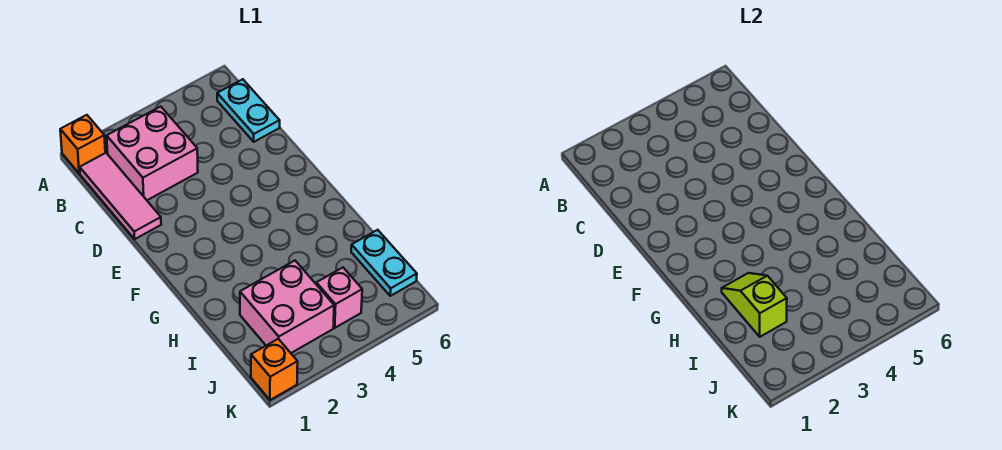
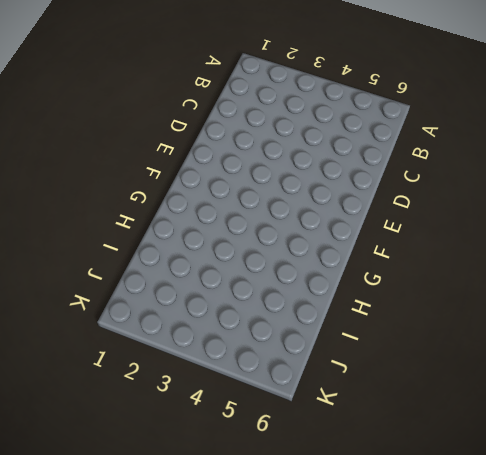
none -> orange 1x1 brick [60,115,105,173]
none -> pink 1x3 tile [80,153,161,239]

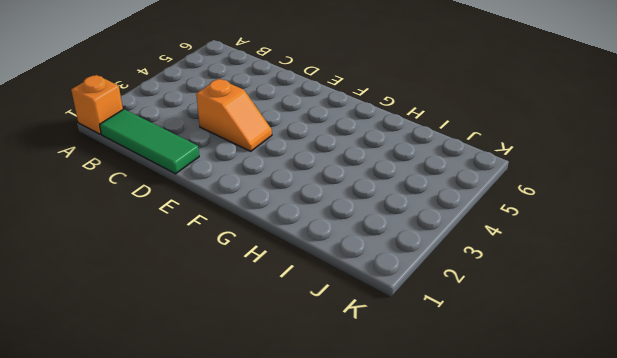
green 1x3 tile [100,109,199,174] -> pink 1x3 tile [80,153,161,239]
orange 1x2 slope [196,79,272,151] -> none
none -> pink 2x2 brick [107,107,198,200]
none -> cyan 1x2 plate [217,79,280,142]

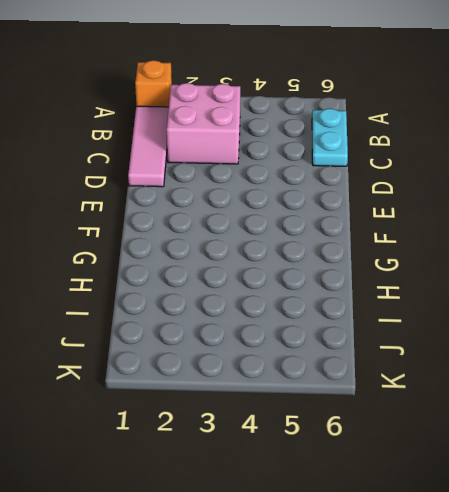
none -> pink 2x2 brick [240,261,334,353]
none -> cyan 1x2 plate [351,230,417,296]

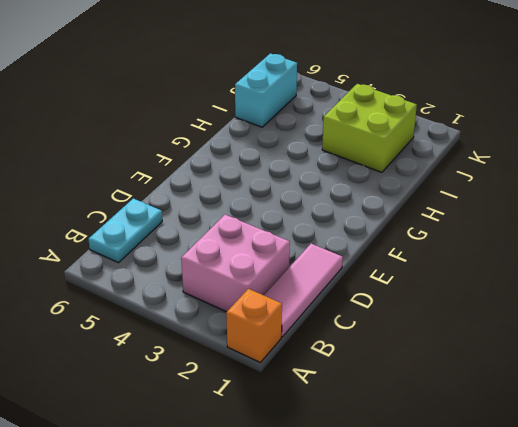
lime 2x2 brick [322,84,417,172] -> pink 2x2 brick [240,261,334,353]
cyan 1x2 brick [235,53,297,127] -> cyan 1x2 plate [351,230,417,296]
none -> pink 1x1 brick [316,268,362,328]
none -> orange 1x1 brick [251,339,298,400]

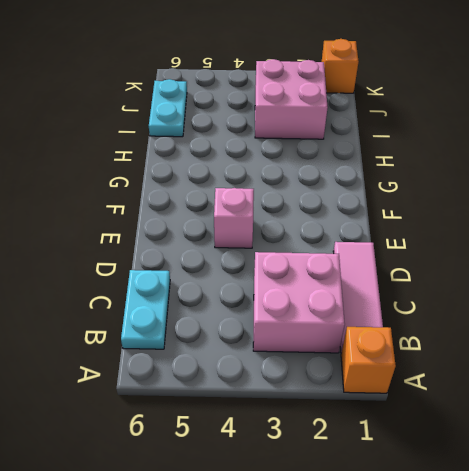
pink 1x1 brick [214,188,254,248] -> pink 1x1 brick moved to [316,268,362,328]
none -> lime 1x2 slope [722,273,787,337]

